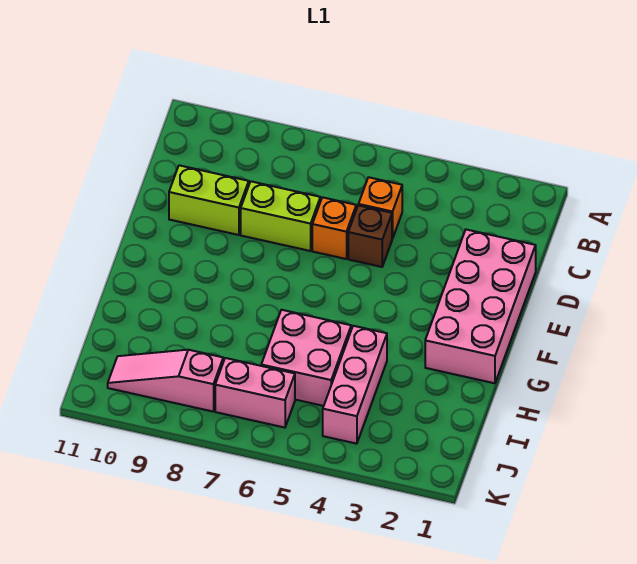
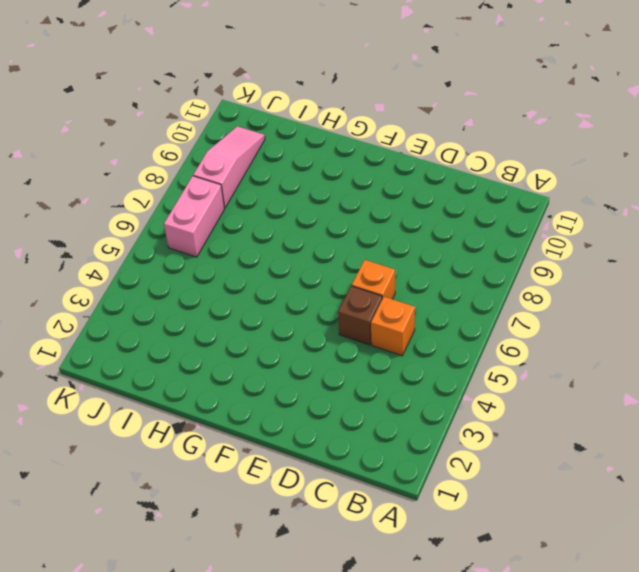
none -> pink 2x4 brick [425,230,536,383]
none -> lime 1x2 brick [241,181,320,251]

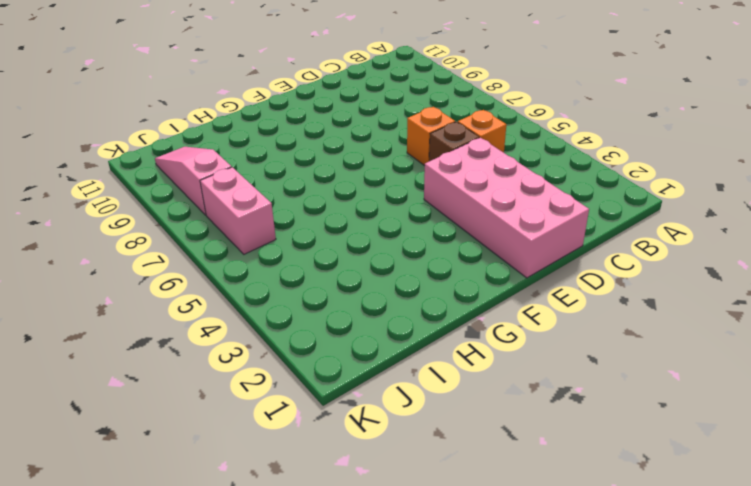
pink 2x4 brick [424,138,589,278] -> pink 2x4 brick turned to [425,230,536,383]
none -> lime 1x2 brick [241,181,320,251]
none -> lime 1x2 brick [169,165,249,235]

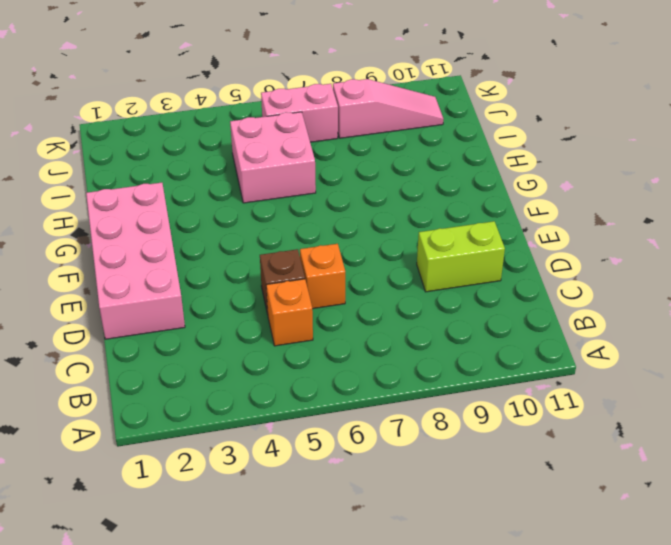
none -> lime 1x2 brick [241,181,320,251]
none -> pink 1x3 brick [323,326,387,444]

